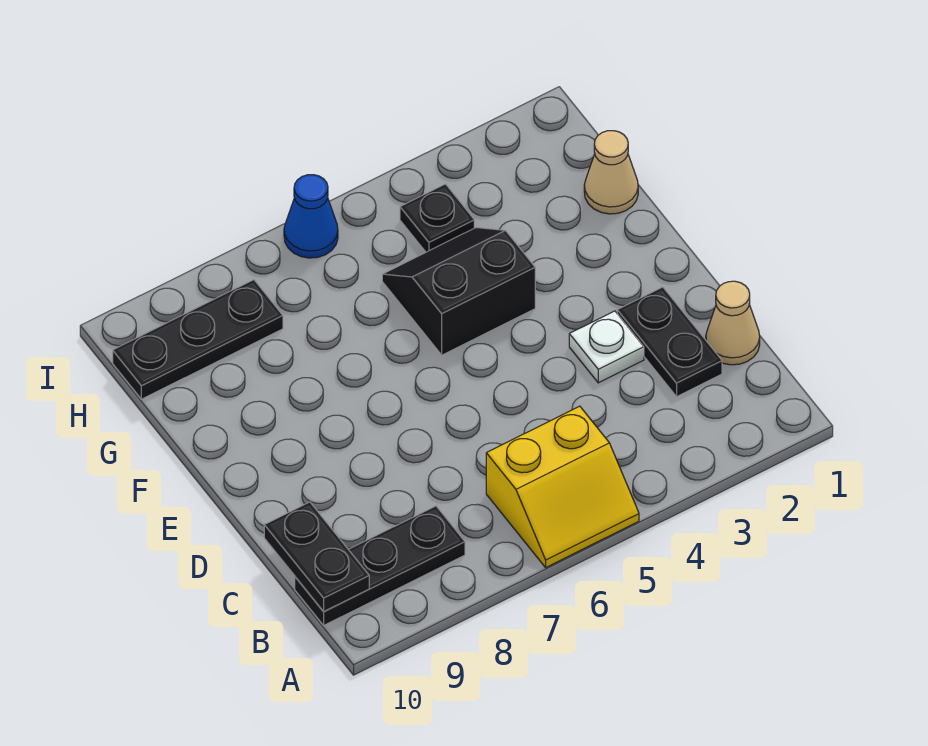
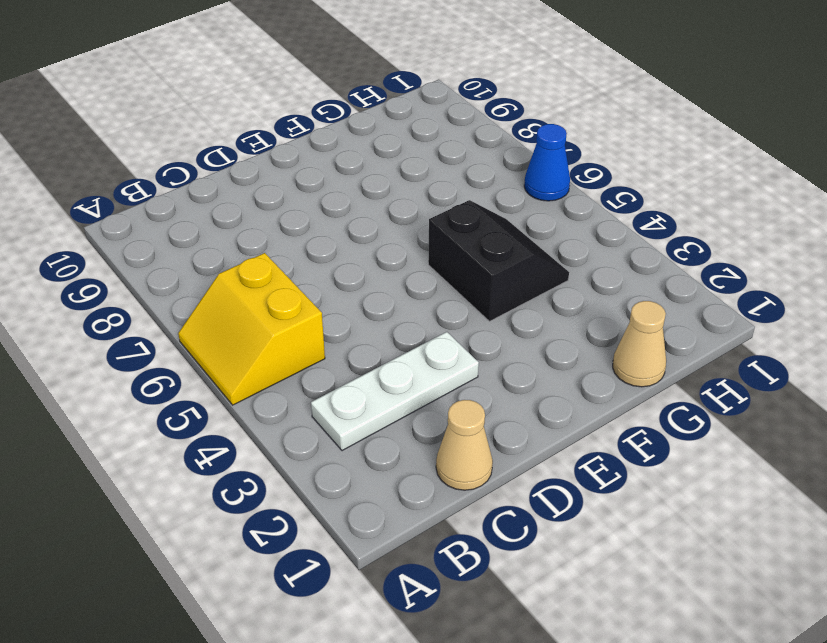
white 1x3 plate [311,332,479,451] -> white 1x1 plate [569,311,644,383]
none -> black 1x3 plate [295,506,465,625]
none -> black 1x2 plate [617,287,722,397]

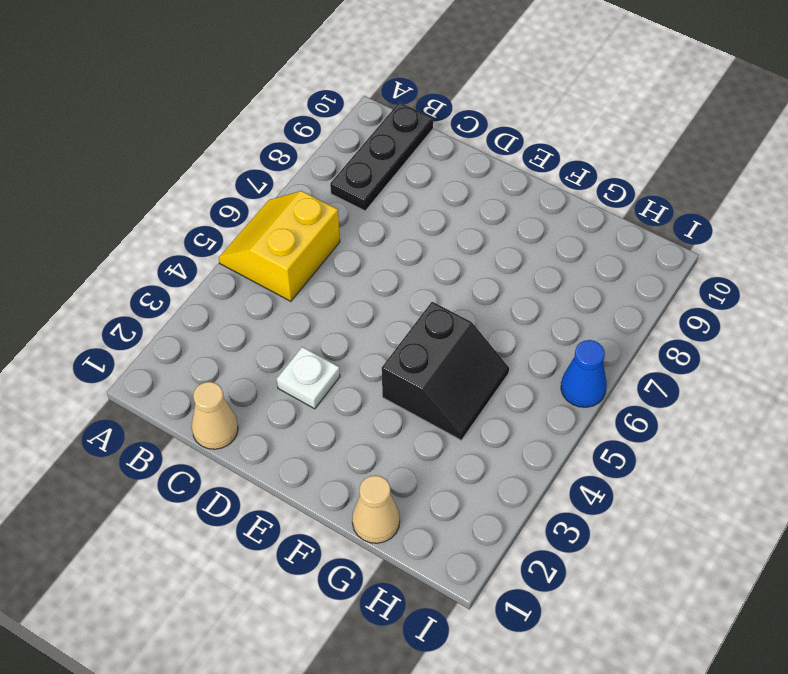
none -> black 1x2 plate [617,287,722,397]
none -> black 1x1 plate [400,184,474,252]

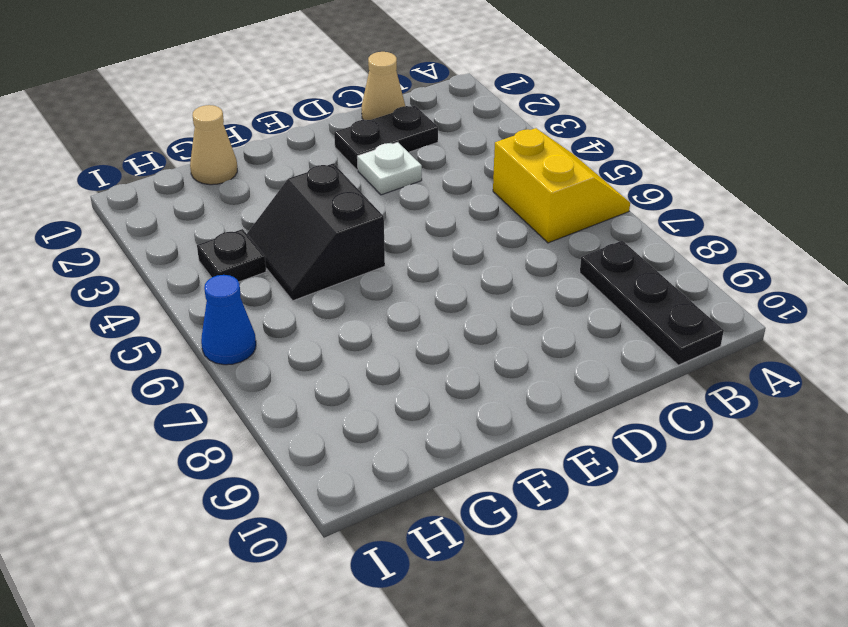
none -> black 1x3 plate [113,280,283,399]
none -> black 1x2 plate [264,502,369,612]

